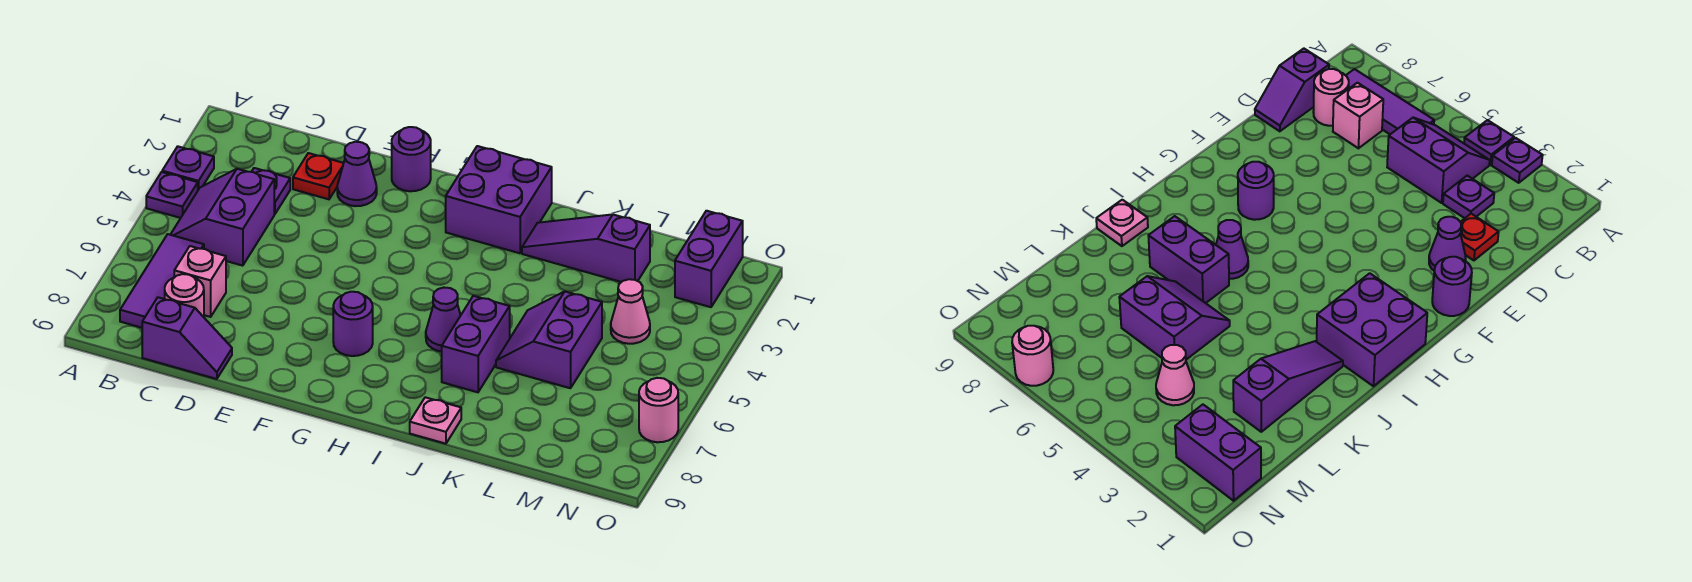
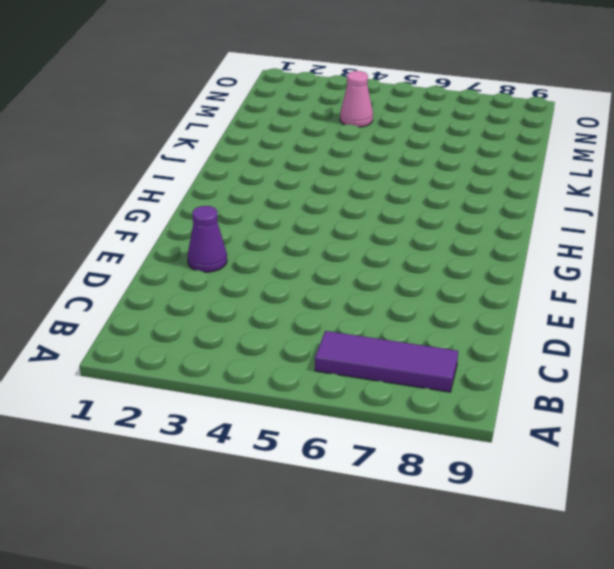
none -> purple 1x1 plate [162,146,214,190]
none -> purple 1x1 plate [146,172,198,218]
none -> purple 2x2 slope [170,169,274,266]

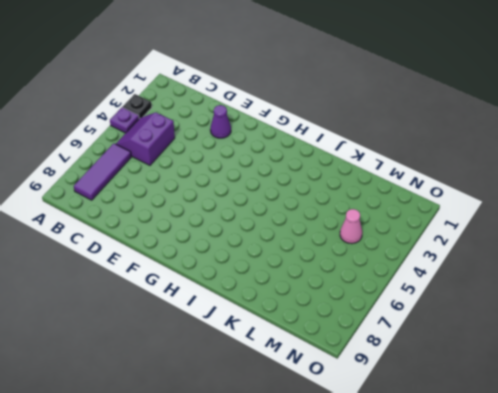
black 1x1 plate [123,94,152,118] -> purple 1x1 plate [162,146,214,190]
none -> purple 1x1 plate [252,168,290,214]
none -> pink 1x1 brick [174,246,226,317]
none -> pink 1x1 round brick [165,274,204,317]

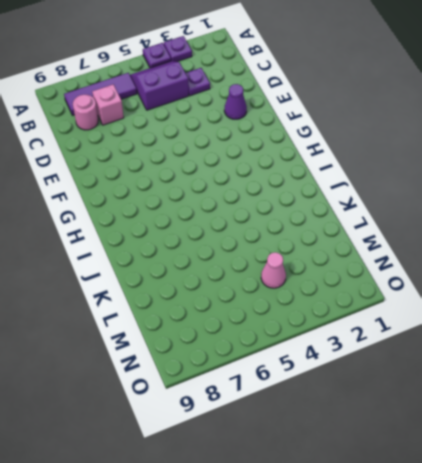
none -> purple 1x2 slope [142,297,232,379]
none -> red 1x1 plate [293,153,344,199]
none -> purple 1x1 round brick [392,127,431,191]

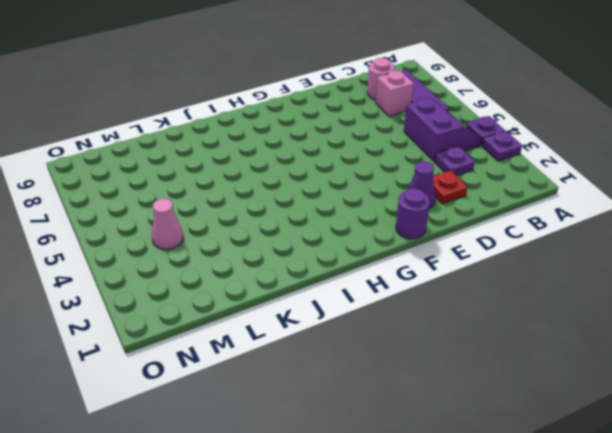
none -> purple 1x2 slope [142,297,232,379]
none -> purple 1x1 round brick [333,292,373,356]
none -> purple 2x2 brick [446,146,552,253]

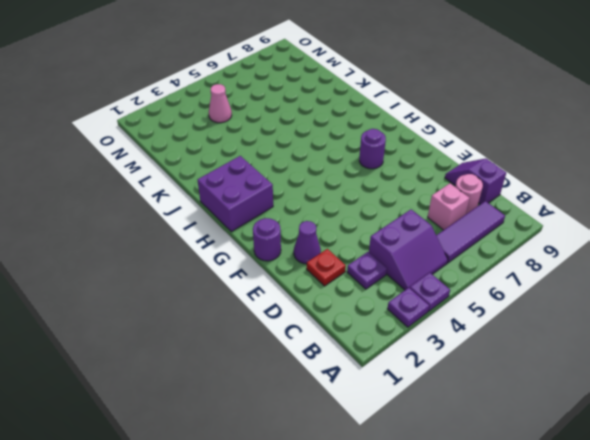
none -> purple 1x1 cone [426,288,461,352]
none -> purple 1x3 slope [522,214,650,282]
none -> purple 1x2 brick [442,296,510,392]

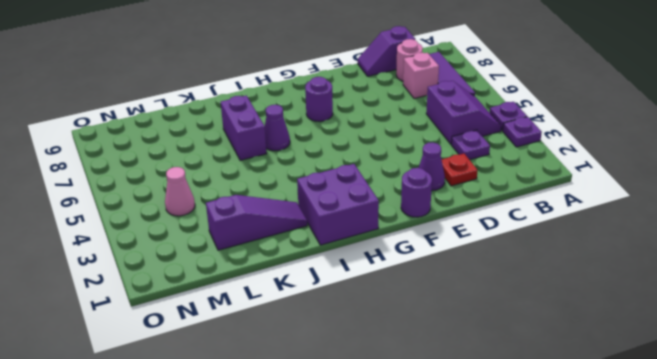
none -> pink 1x1 plate [410,397,461,444]
none -> purple 2x2 slope [496,292,602,388]
none -> purple 1x2 brick [675,211,743,307]

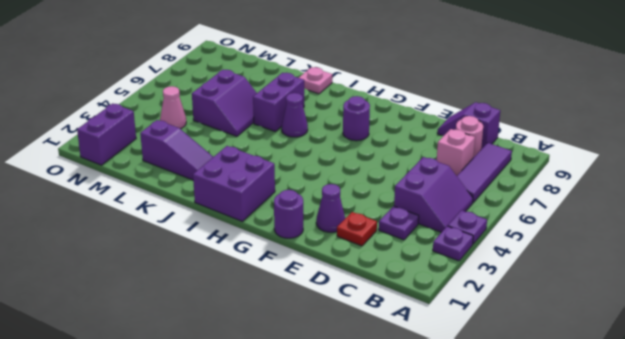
none -> pink 1x1 round brick [639,378,678,442]

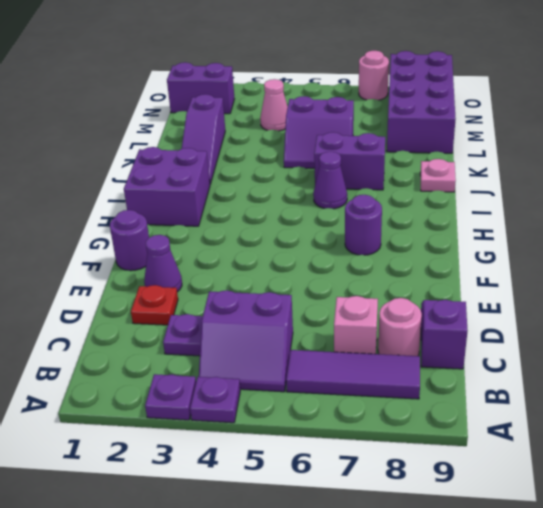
purple 2x4 brick [387,51,456,153] -> none

